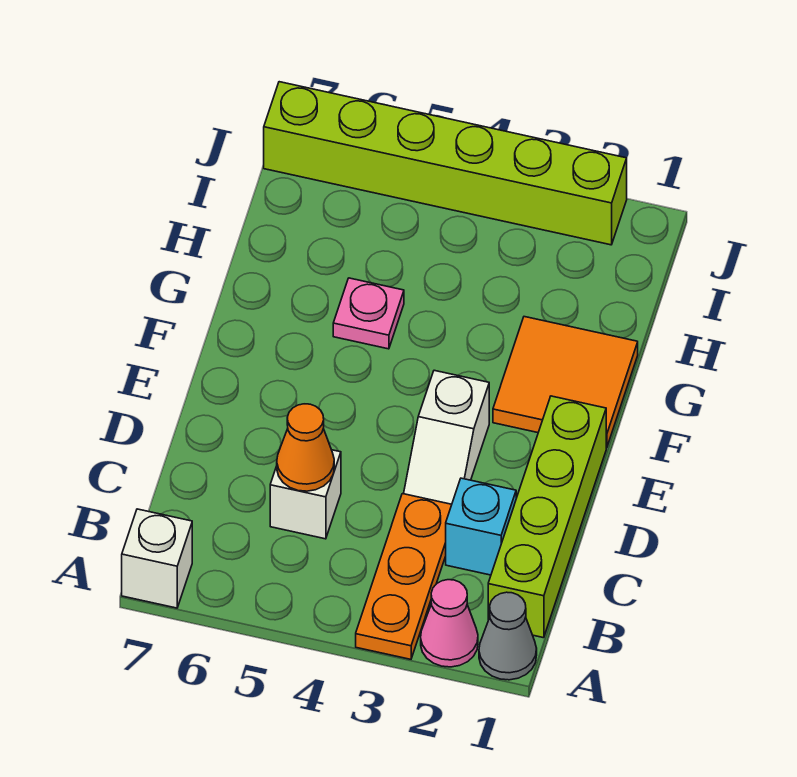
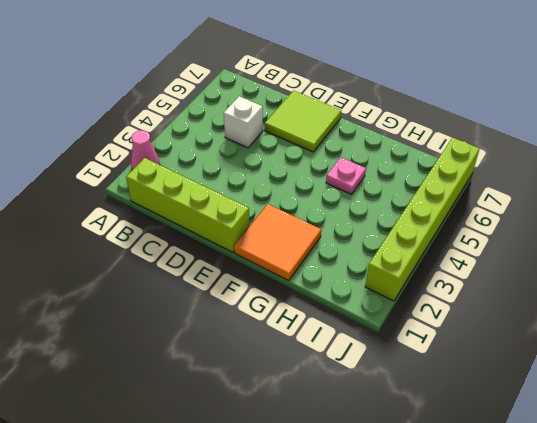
lime 2x2 tile [265,91,341,152] -> none
none -> grey 1x1 cone [479,592,537,680]
none -> orange 1x3 plate [356,494,452,659]
none -> white 1x1 brick [122,509,192,608]

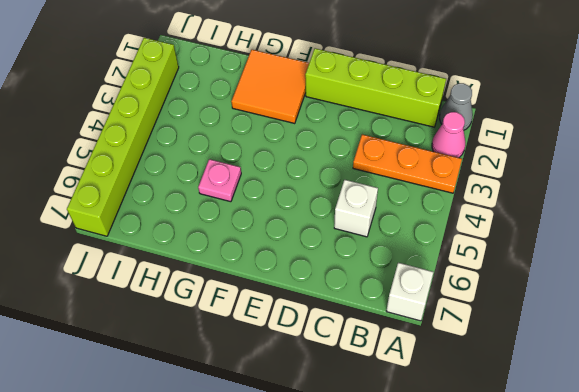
none -> cyan 1x1 brick [446,478,516,575]
none -> white 1x2 slope [404,370,489,504]
none -> orange 1x1 cone [277,404,334,491]

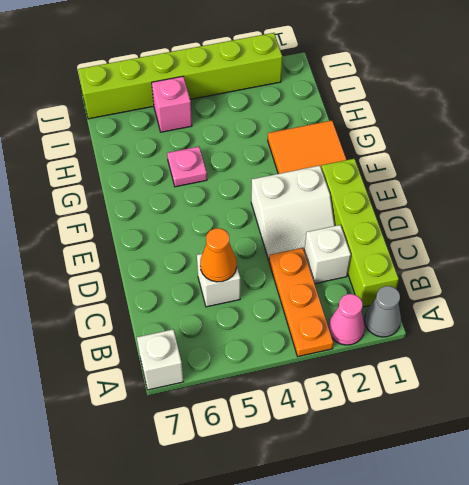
white 1x1 brick [304,225,351,283] -> cyan 1x1 brick [446,478,516,575]
white 2x2 slope [251,166,335,260] -> white 1x2 slope [404,370,489,504]
pink 1x1 brick [152,76,192,132] -> none

